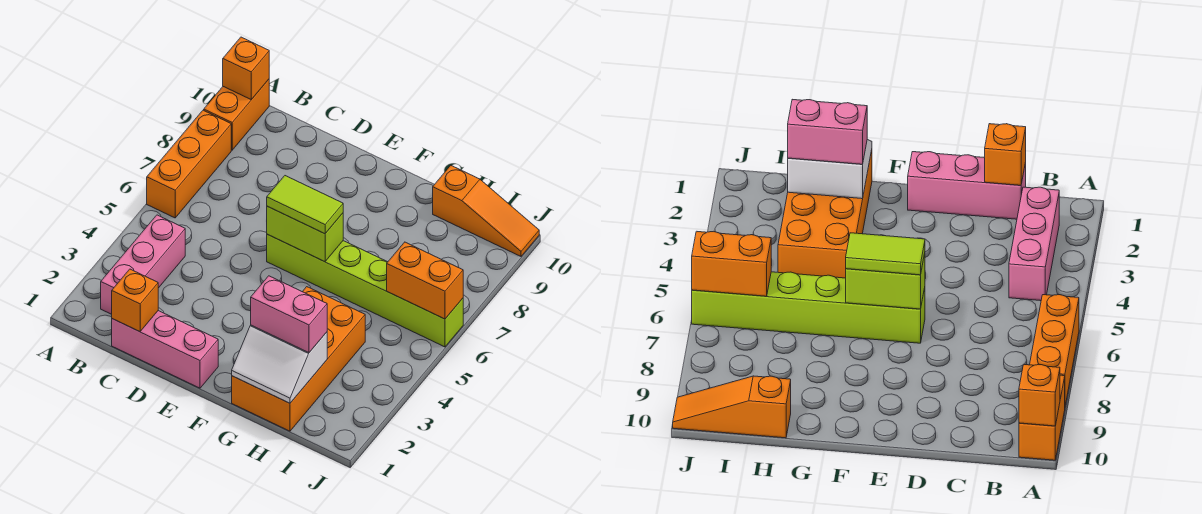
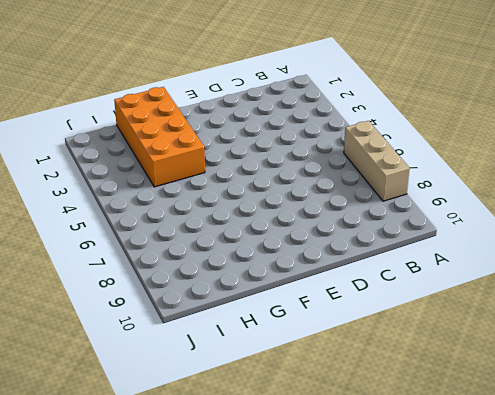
tan 1x3 brick [344,121,410,201] -> orange 1x3 brick [147,110,231,218]
none -> orange 1x2 brick [204,79,269,150]
none -> pink 1x3 brick [101,215,185,314]
none -> pink 1x3 brick [112,311,218,388]

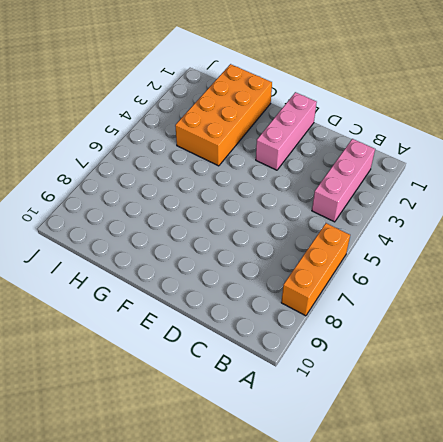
pink 1x3 brick [256,92,317,170] -> pink 1x3 brick turned to [112,311,218,388]
none -> orange 1x2 brick [204,79,269,150]
none -> lime 1x6 brick [267,234,463,347]
none -> orange 1x3 slope [433,166,539,256]

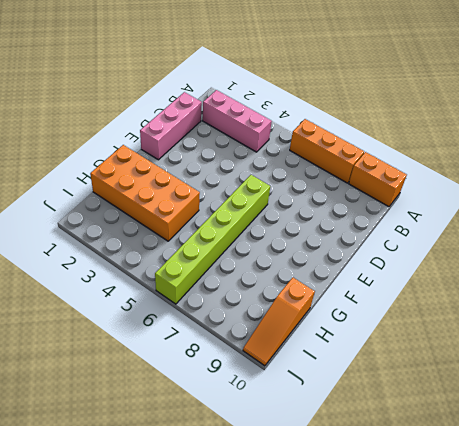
none -> orange 1x1 brick [223,37,269,100]
none -> orange 1x1 brick [112,269,158,332]
none -> lime 1x2 brick [267,206,343,262]

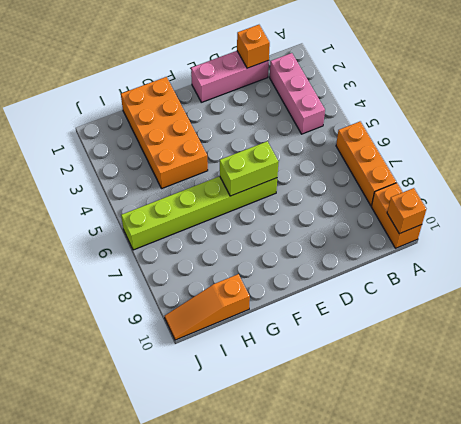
none -> white 2x2 slope [232,325,327,403]
none -> orange 1x2 brick [387,242,463,319]
none -> lime 1x2 tile [267,176,343,234]

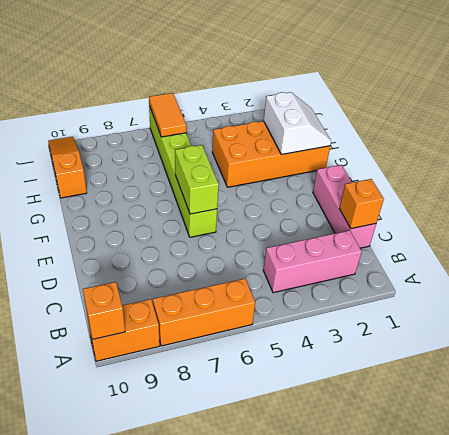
orange 1x2 tile [149,93,186,137] -> orange 1x2 brick [387,242,463,319]
none -> lime 1x2 tile [267,176,343,234]
none -> pink 1x2 brick [251,276,327,353]

